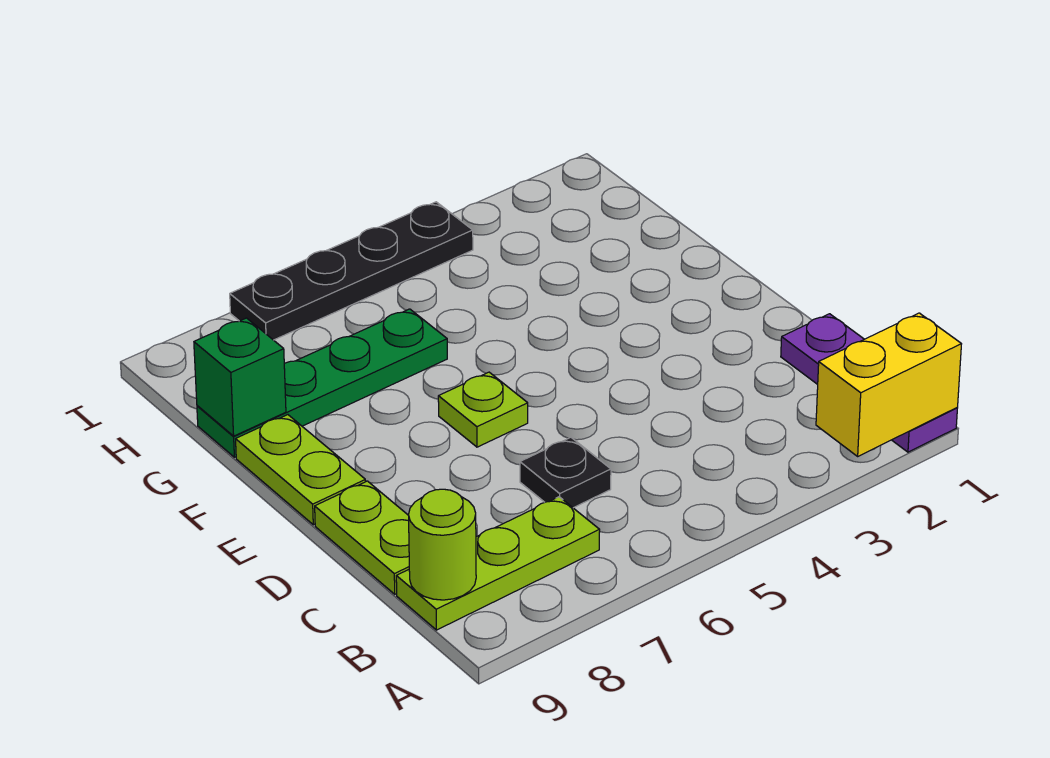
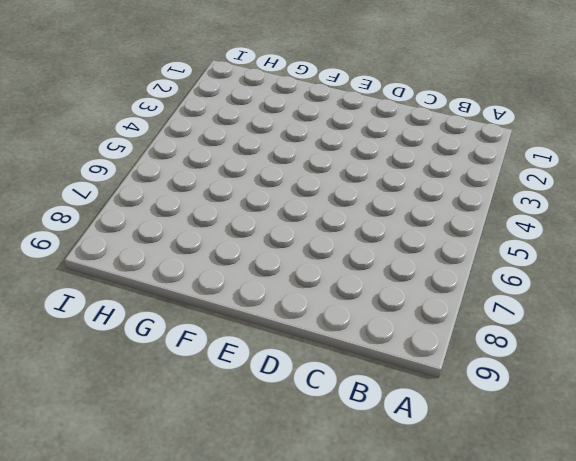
none -> purple 1x3 plate [781,314,957,452]
none -> lime 1x3 plate [396,497,600,630]

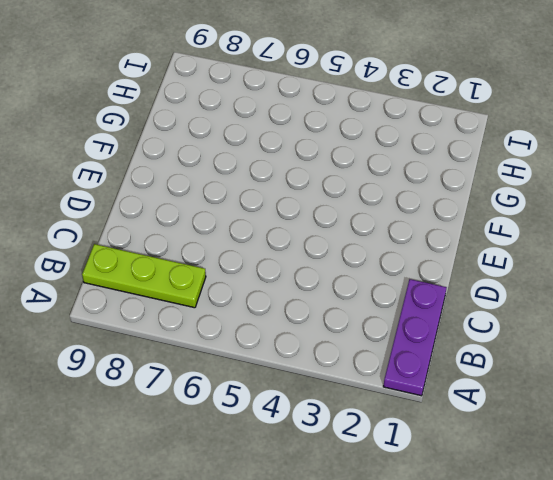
none -> black 1x1 plate [520,437,611,508]
none -> lime 1x2 plate [315,481,409,594]

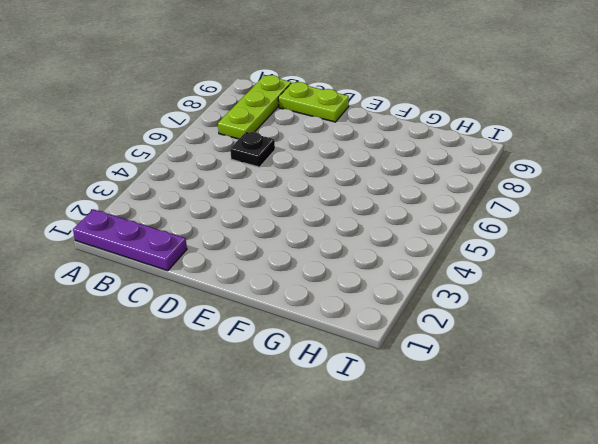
none -> lime 1x1 plate [438,372,528,447]
none -> lime 1x2 plate [236,415,366,525]

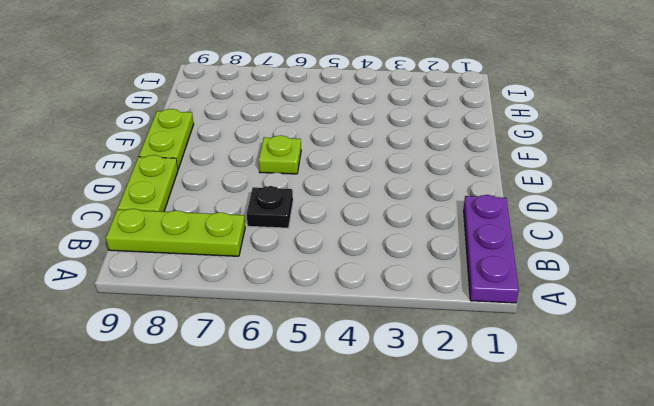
none -> green 1x4 plate [197,309,447,457]
none -> black 1x4 plate [230,202,473,340]

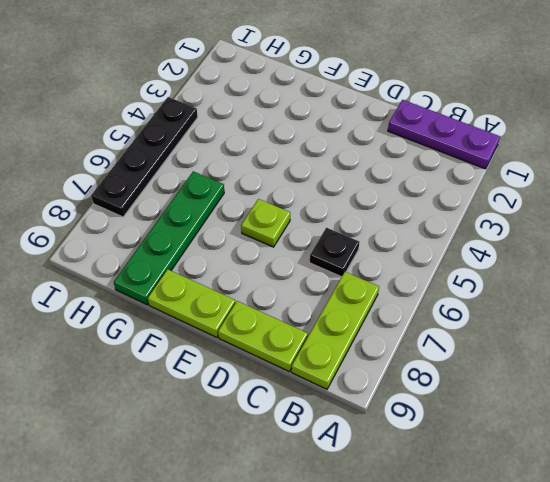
none -> yellow 1x2 brick [816,313,961,456]
none -> lime 1x1 round brick [409,489,476,600]

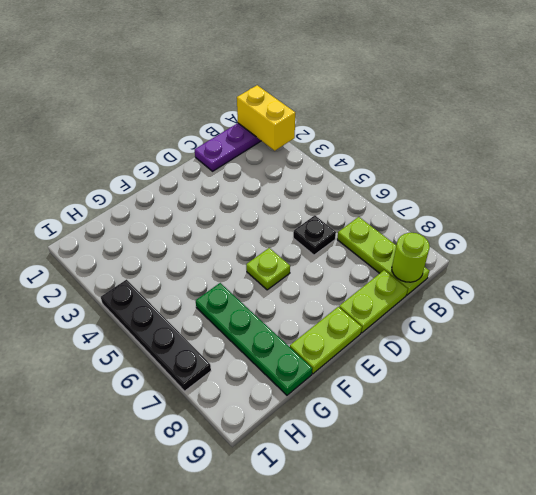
none -> green 1x1 brick [194,318,286,436]

